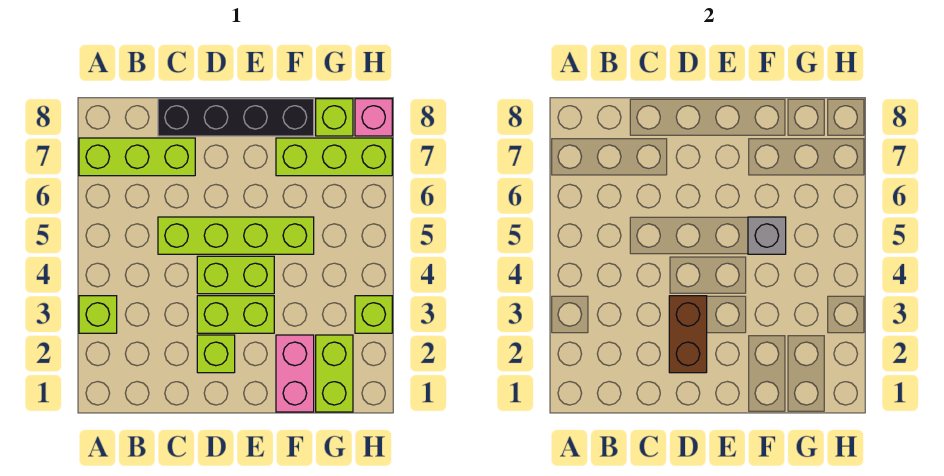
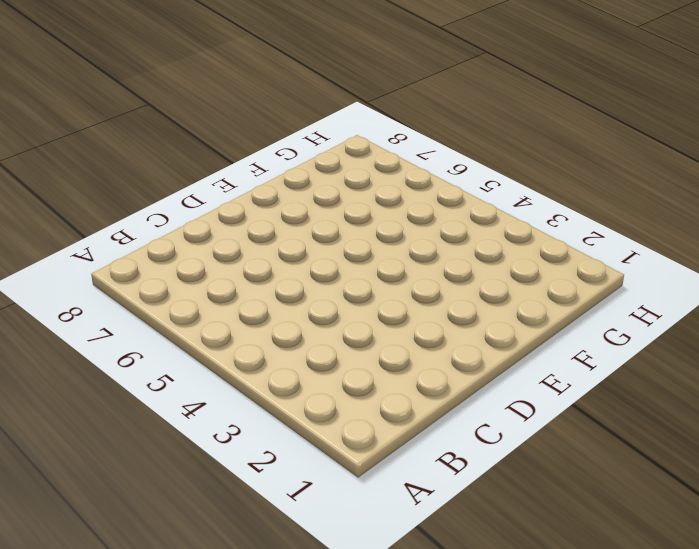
none -> lime 1x1 brick [79,296,117,333]
none -> lime 1x3 brick [79,138,195,176]
none -> lime 1x4 brick [158,217,314,254]

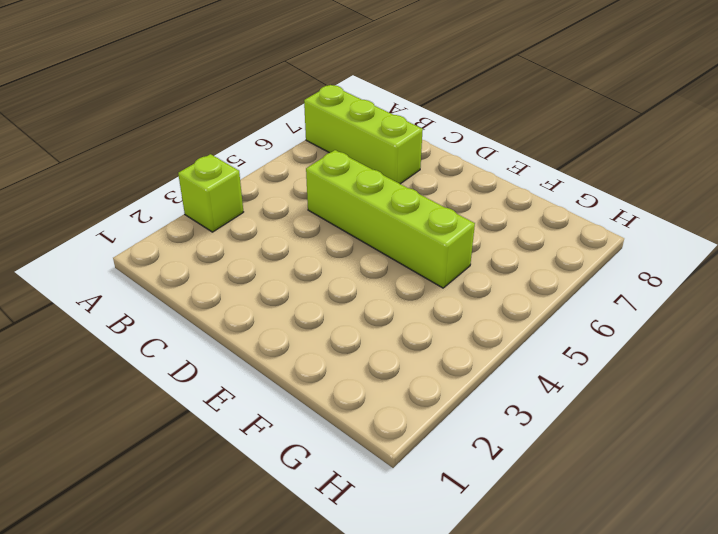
none -> black 1x4 brick [158,99,314,136]
none -> lime 1x1 brick [197,335,235,373]
none -> lime 1x2 brick [197,296,274,333]

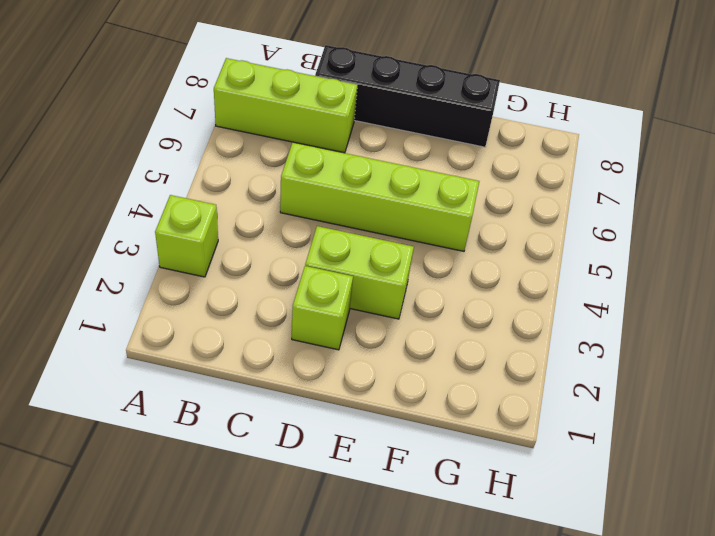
none -> lime 1x2 brick [197,256,274,294]
none -> pink 1x2 brick [276,335,314,412]
none -> lime 1x3 brick [276,138,392,176]

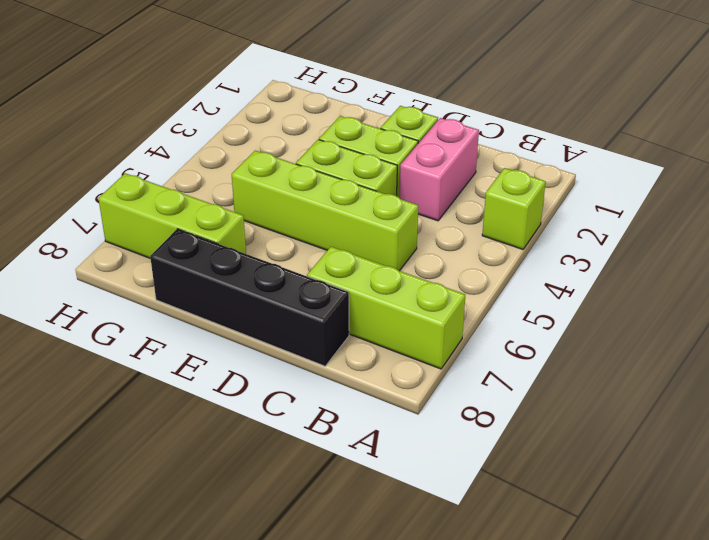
pink 1x2 brick [399,118,479,221] -> pink 1x2 brick moved to [276,335,314,412]
none -> lime 1x2 brick [316,335,353,412]
none -> lime 1x1 brick [316,99,353,136]
none -> lime 1x1 brick [355,296,392,333]

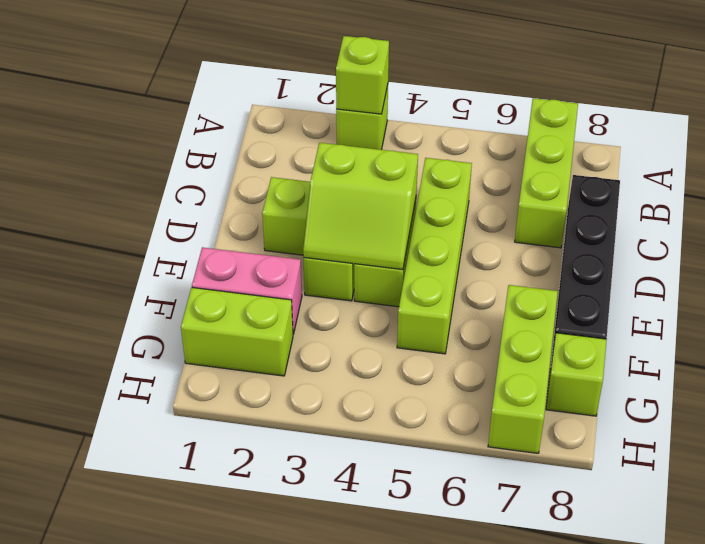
lime 1x1 brick [336,36,389,114] -> lime 1x1 brick moved to [355,296,392,333]
lime 2x2 slope [303,143,418,270] -> brown 1x2 brick [669,296,707,373]
none -> pink 1x1 brick [355,99,392,136]
none -> grey 1x1 brick [748,217,786,254]

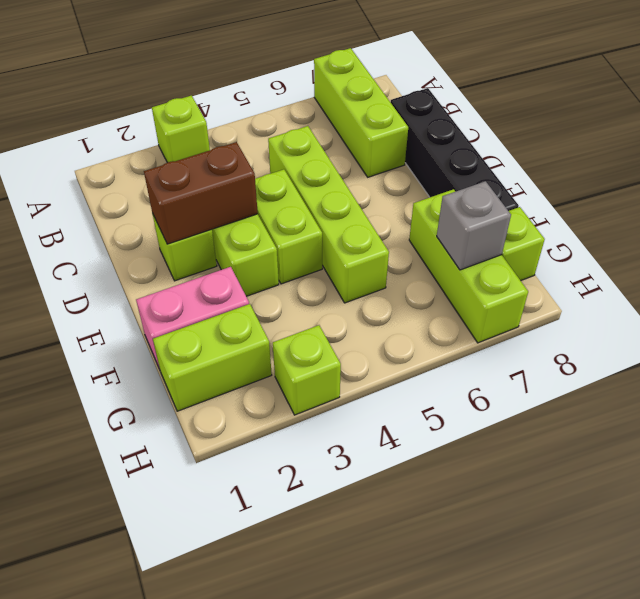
grey 1x1 brick [437,181,511,270] -> grey 1x1 brick moved to [748,217,786,254]
none -> pink 1x1 brick [355,99,392,136]

